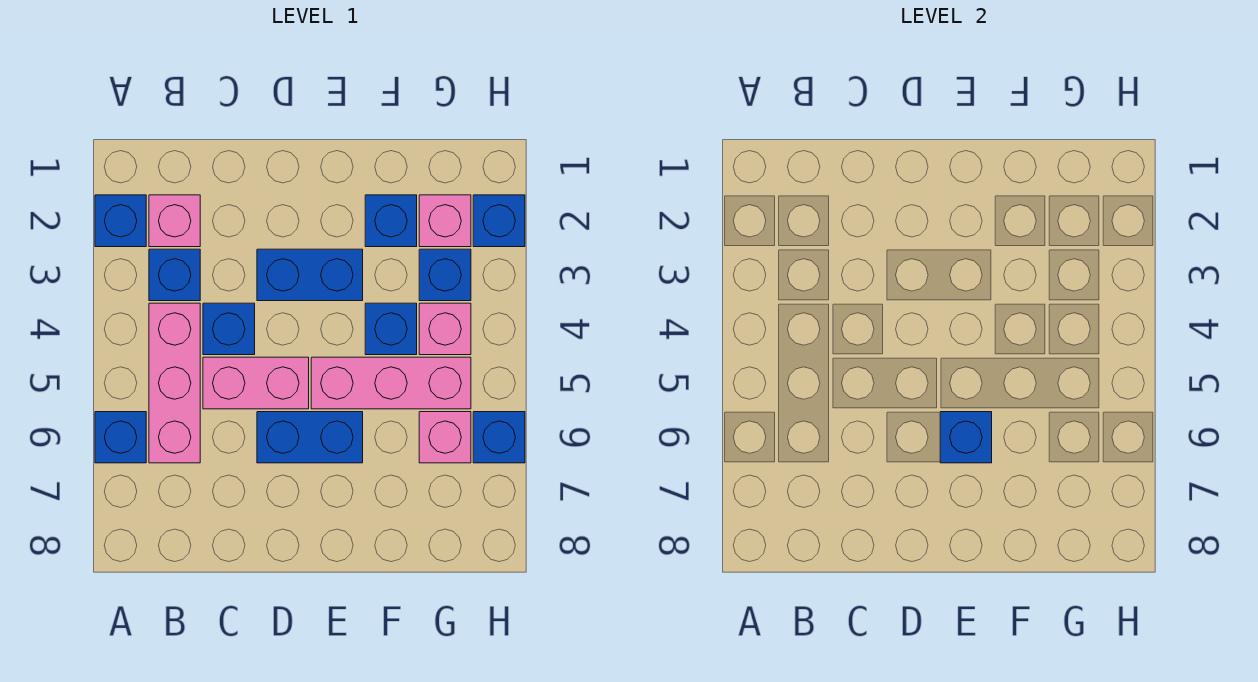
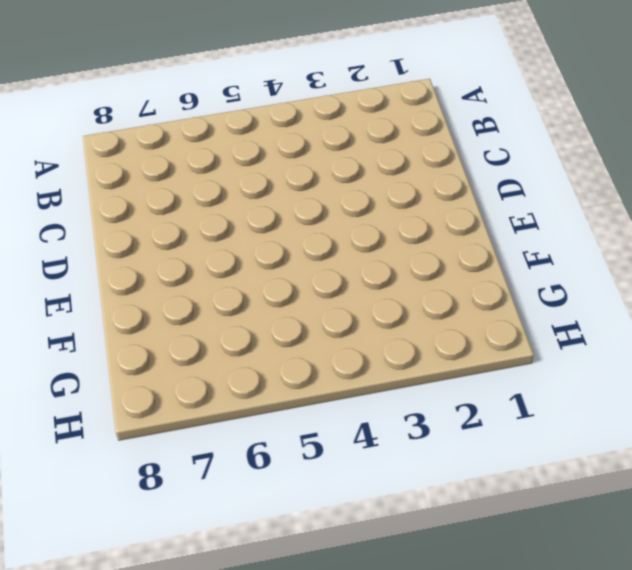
none -> blue 1x1 brick [95,195,146,247]
none -> blue 1x1 brick [95,412,146,463]
none -> pink 1x1 brick [149,195,200,247]

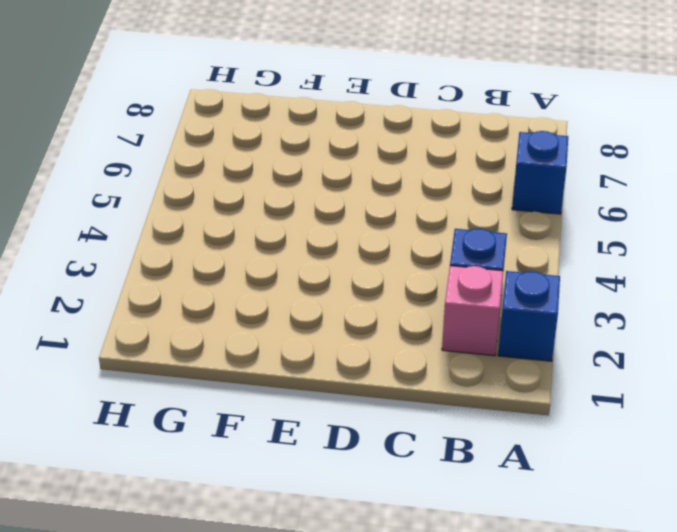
none -> pink 1x3 brick [149,303,200,463]
none -> blue 1x1 brick [203,303,255,355]
none -> pink 1x2 brick [203,357,309,409]

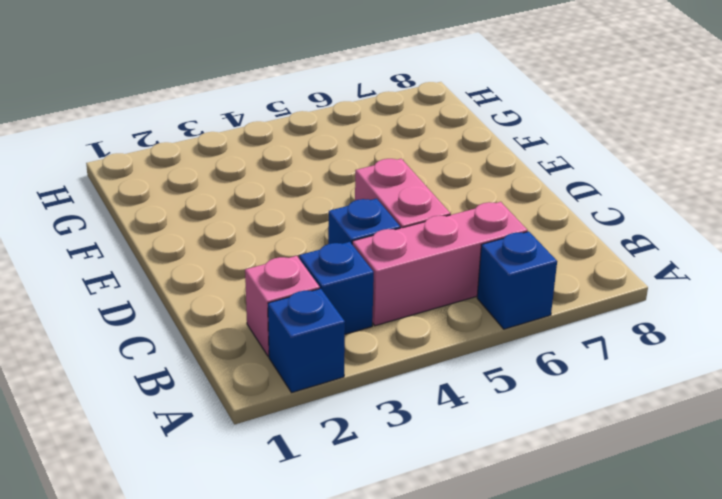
none -> blue 1x2 brick [257,249,363,301]
none -> blue 1x2 brick [257,412,363,463]
none -> pink 1x3 brick [311,357,471,409]

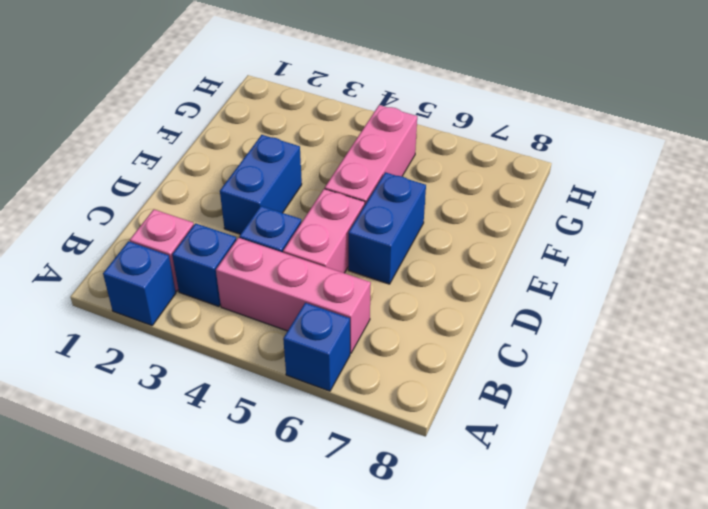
none -> blue 1x1 brick [365,195,417,247]
none -> blue 1x1 brick [365,303,417,355]
none -> pink 1x1 brick [419,195,471,247]

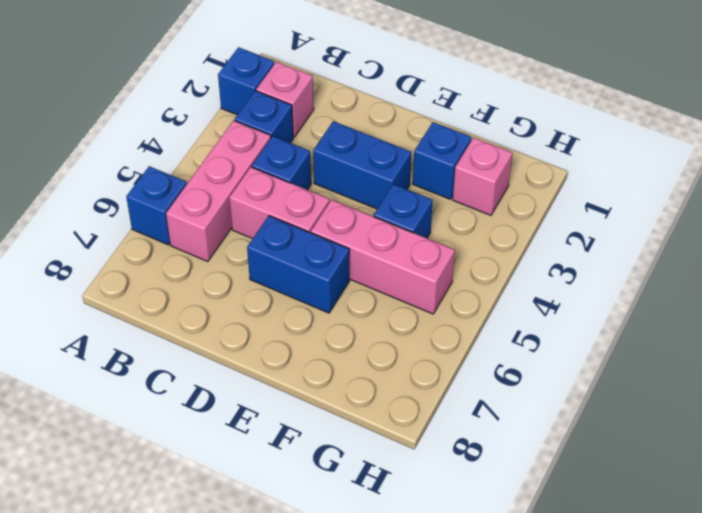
none -> blue 1x1 brick [419,249,471,301]
none -> pink 1x1 brick [419,303,471,355]
none -> pink 1x1 brick [419,412,471,463]

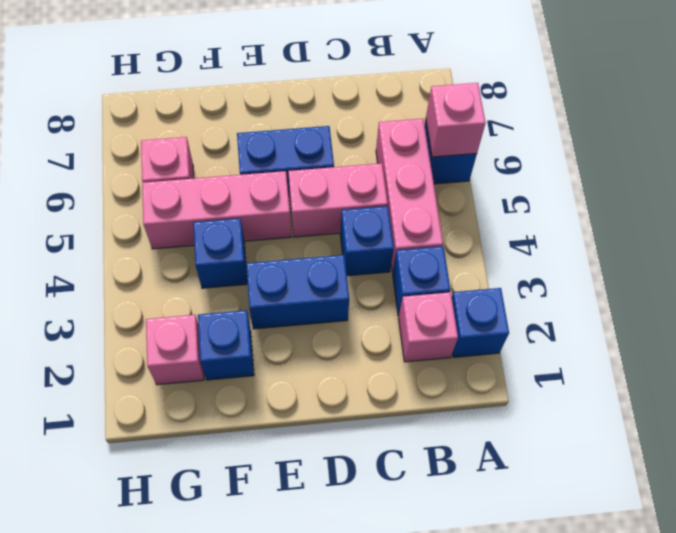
pink 1x1 brick [426,83,486,157] -> pink 1x1 brick moved to [419,303,471,355]
none -> blue 1x1 brick [419,249,471,301]
none -> blue 1x1 brick [473,195,525,247]
none -> blue 1x1 brick [473,412,525,463]

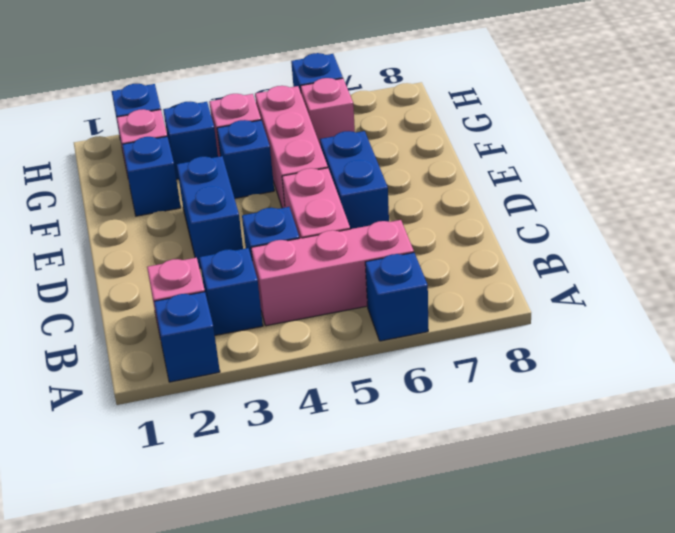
none -> blue 1x1 brick [940,412,992,463]

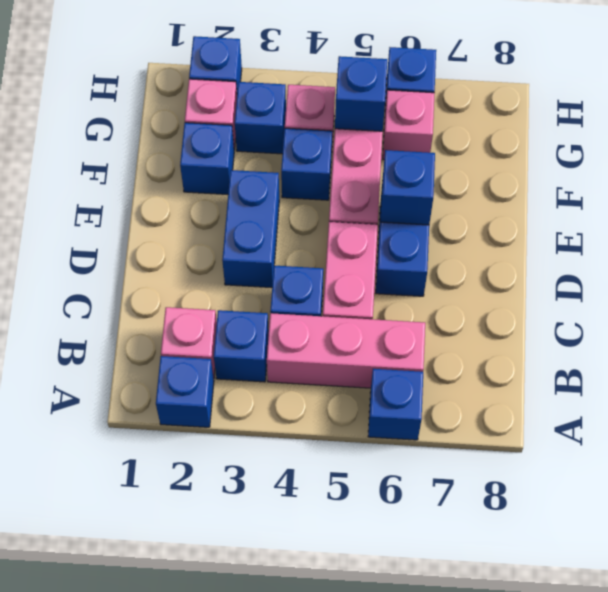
blue 1x1 brick [335,56,387,131] -> none

